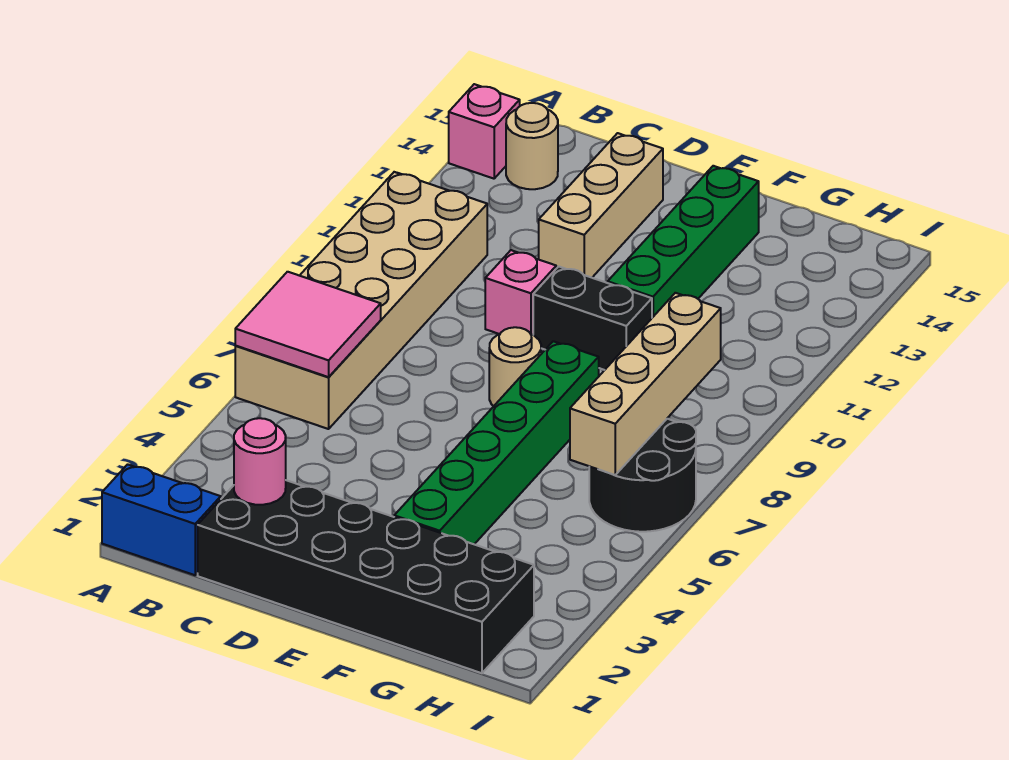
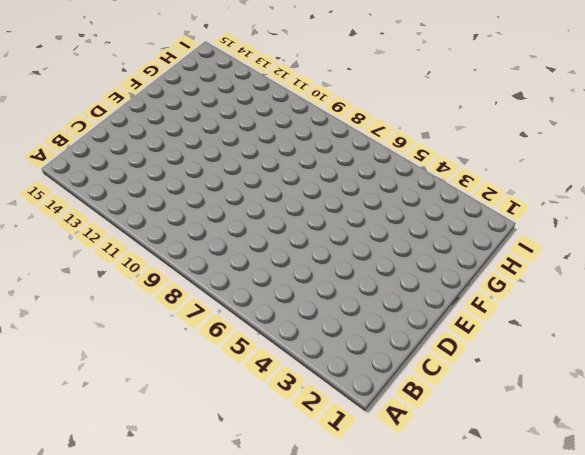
none -> blue 1x2 brick [102,464,221,575]
none -> tan 2x6 brick [235,172,487,429]
none -> pink 1x1 brick [449,84,520,179]

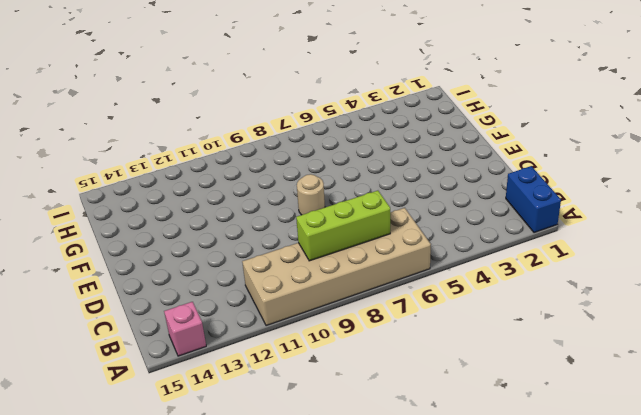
lime 1x3 brick [296,191,390,261] -> pink 2x2 tile [235,272,381,377]
none -> tan 1x1 round brick [506,103,558,189]
none -> black 2x6 brick [198,480,534,673]
none -> pink 1x1 brick [485,250,556,335]

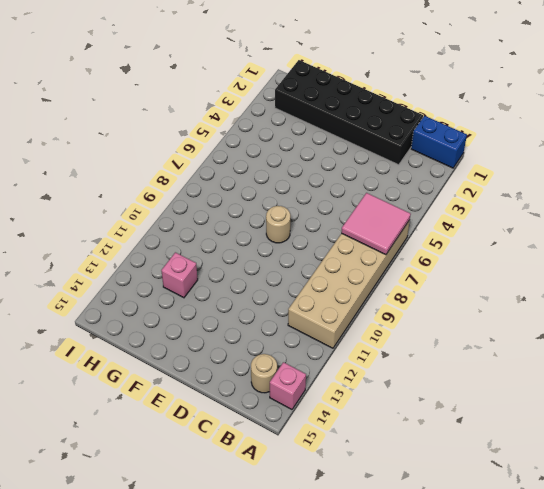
pink 1x1 brick [161,252,198,298] -> pink 1x1 brick moved to [485,250,556,335]
none -> tan 1x3 brick [539,133,663,278]
none -> black 1x2 brick [533,267,652,370]
none -> green 1x6 brick [394,341,599,544]

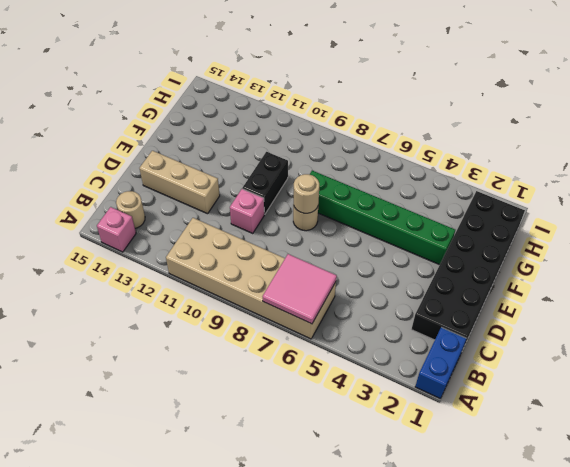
tan 1x1 round brick [294,174,319,213] -> none
none -> green 1x4 brick [608,166,759,318]
none -> black 2x2 round brick [589,419,696,532]
none -> pink 1x1 round brick [234,418,286,505]

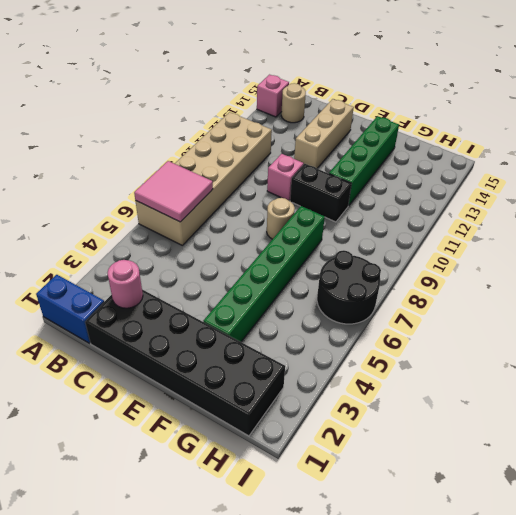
none -> tan 1x4 brick [570,293,721,475]

